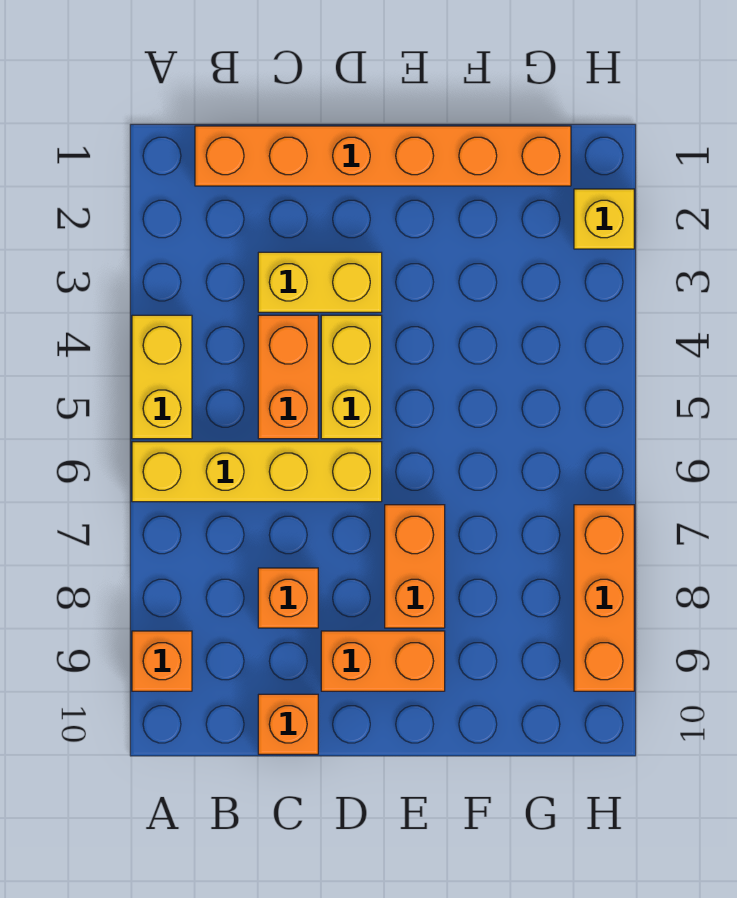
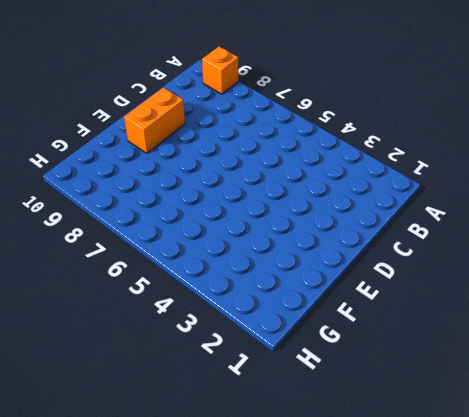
none -> yellow 1x2 brick [132,315,192,439]
none -> yellow 1x4 brick [132,442,382,502]
none -> orange 1x6 brick [195,126,571,186]

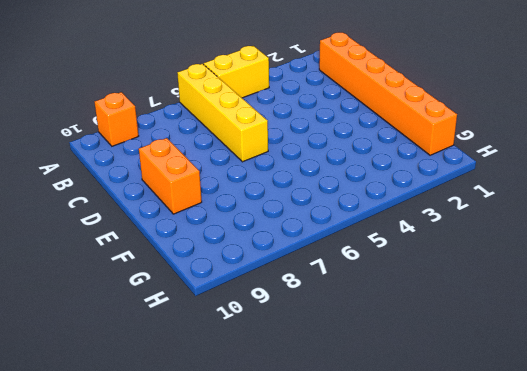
none -> yellow 1x2 brick [258,252,382,312]
none -> orange 1x2 brick [258,315,318,439]
none -> orange 1x1 brick [258,568,318,628]

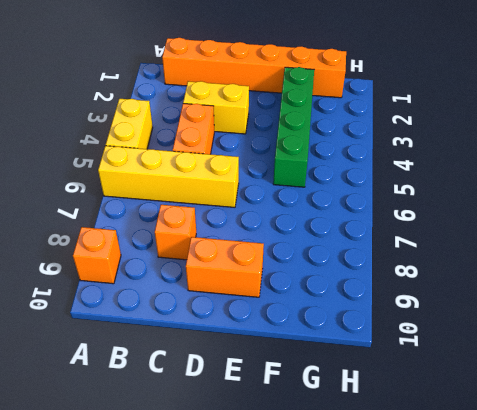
green 1x4 brick [273,67,314,187] -> none
none -> orange 1x1 brick [258,694,318,754]
none -> yellow 1x2 brick [321,315,382,439]
none -> orange 1x2 brick [385,505,445,628]

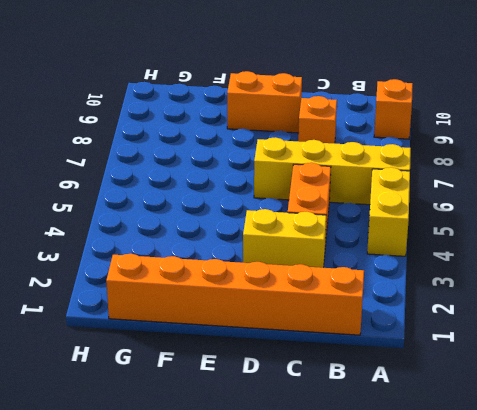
none -> orange 1x1 brick [258,694,318,754]
none -> yellow 1x2 brick [321,315,382,439]
none -> orange 1x2 brick [385,505,445,628]

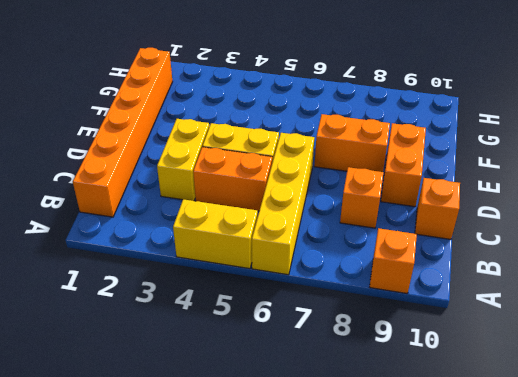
none -> yellow 1x1 brick [574,189,634,249]
none -> orange 1x3 brick [574,505,634,691]

